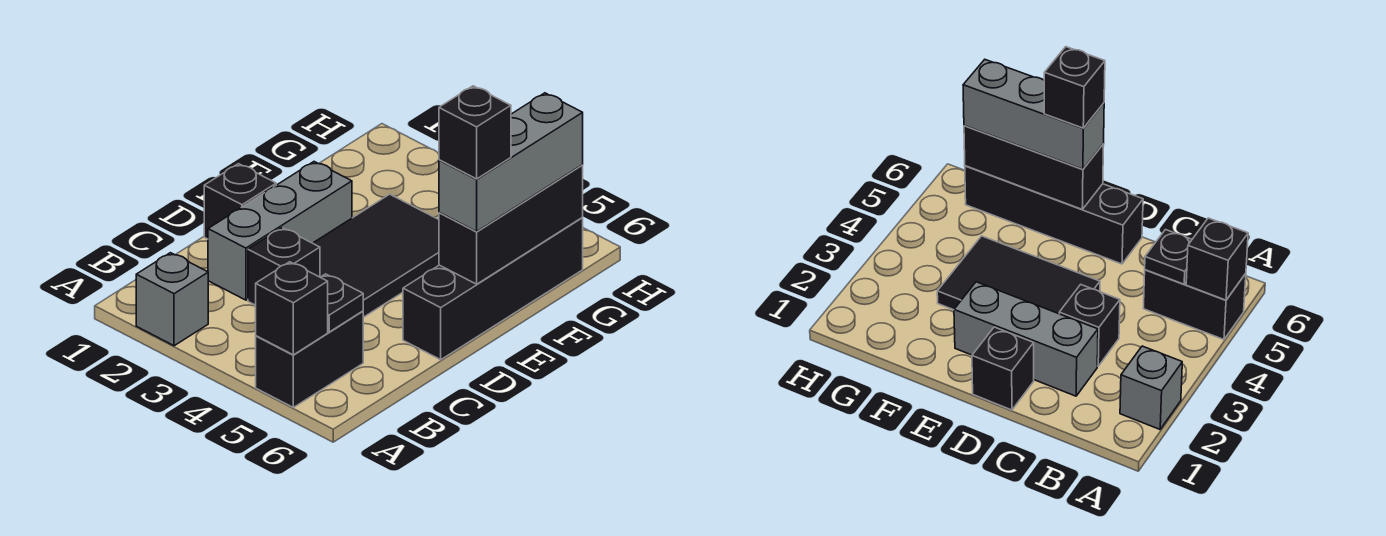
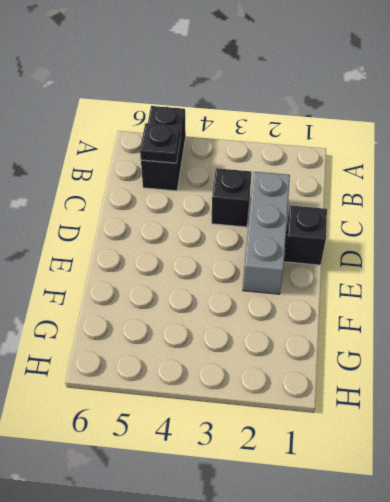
none -> grey 1x1 brick [136,253,208,346]
none -> black 2x3 tile [313,194,439,317]
none -> black 1x4 brick [403,218,583,360]

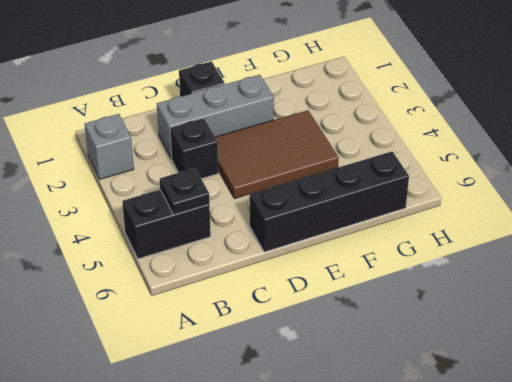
brown 2x3 tile [215,110,339,199] -> black 2x3 tile [313,194,439,317]
none -> black 1x1 brick [256,262,328,355]
none -> black 1x3 brick [439,165,583,284]
none -> grey 1x3 brick [439,93,583,232]

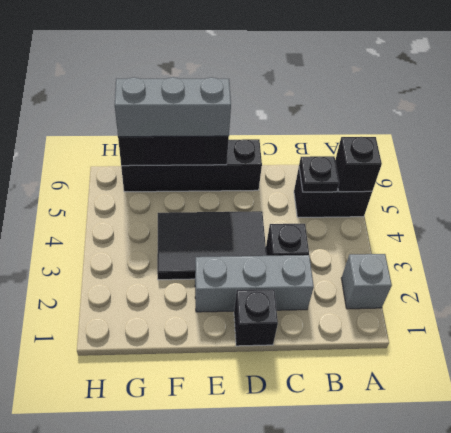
none -> black 1x1 brick [439,86,511,179]

